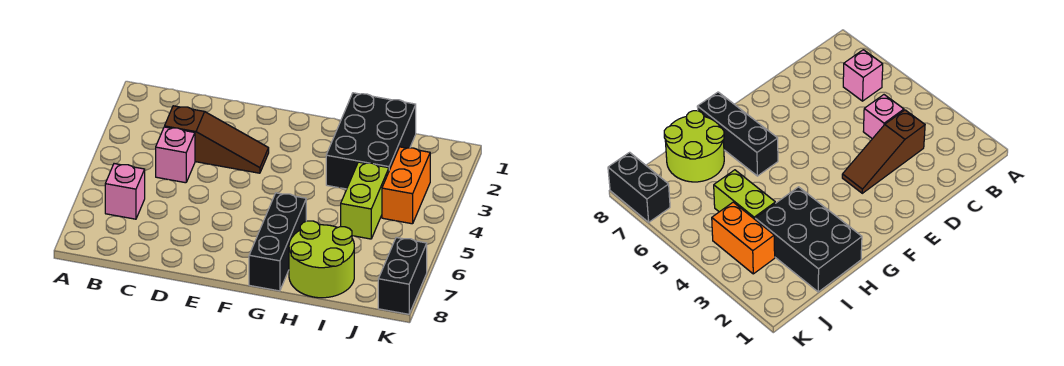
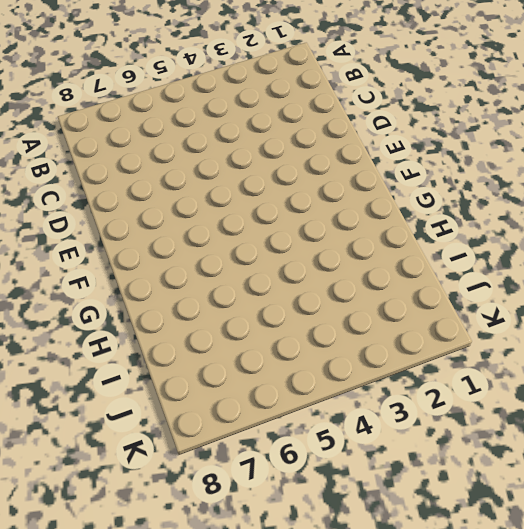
none -> pink 1x1 brick [105,164,145,219]
none -> brown 1x3 slope [165,106,269,173]

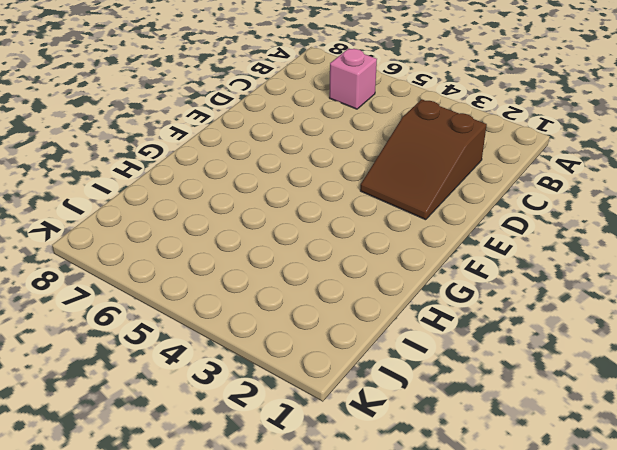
brown 2x3 slope [360,99,487,220] -> brown 1x3 slope [165,106,269,173]
none -> pink 1x1 brick [156,127,195,183]
none -> black 1x3 brick [249,193,306,291]

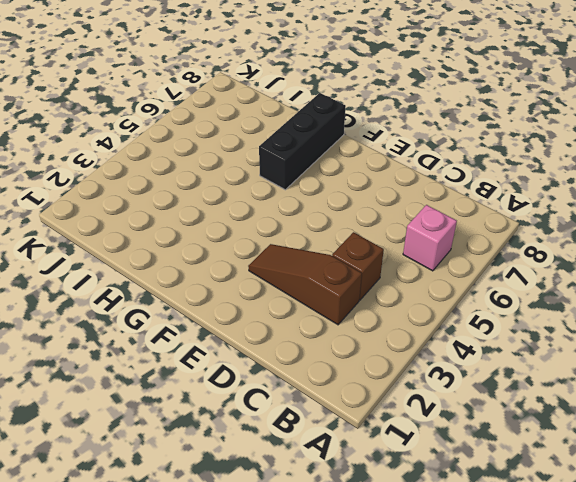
brown 1x1 brick [332,232,384,300] -> pink 1x1 brick [156,127,195,183]
none -> black 2x3 brick [326,93,416,189]
none -> lime 2x2 round brick [289,221,354,298]

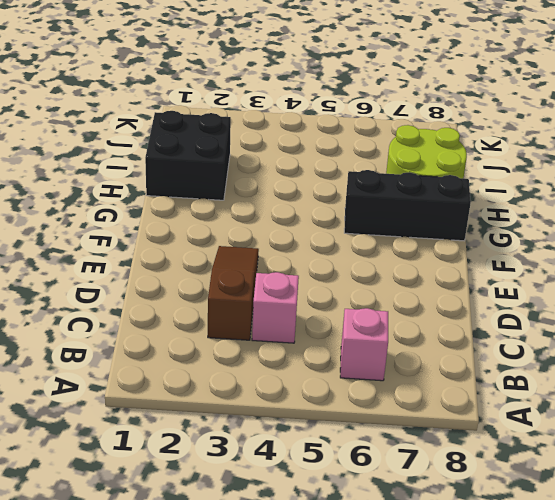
black 2x2 brick [145,111,231,200] -> black 2x3 brick [326,93,416,189]
none -> lime 1x2 brick [341,162,389,239]
none -> orange 1x2 brick [382,147,430,224]

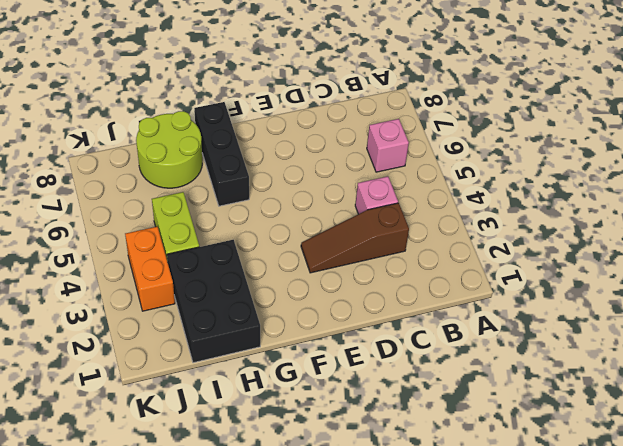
none -> black 1x2 brick [378,237,427,314]

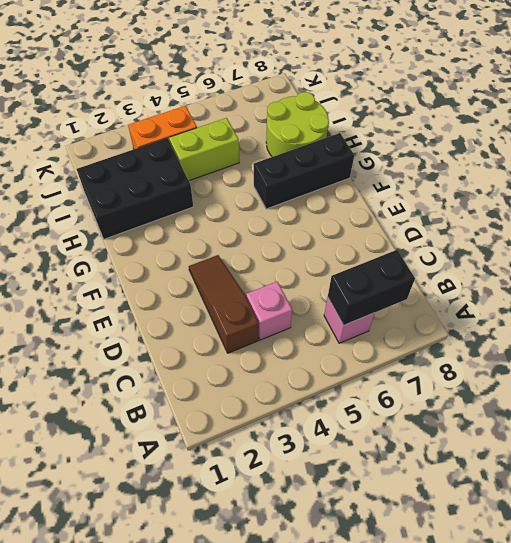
black 1x2 brick [328,250,415,325] -> black 1x2 brick moved to [378,237,427,314]

